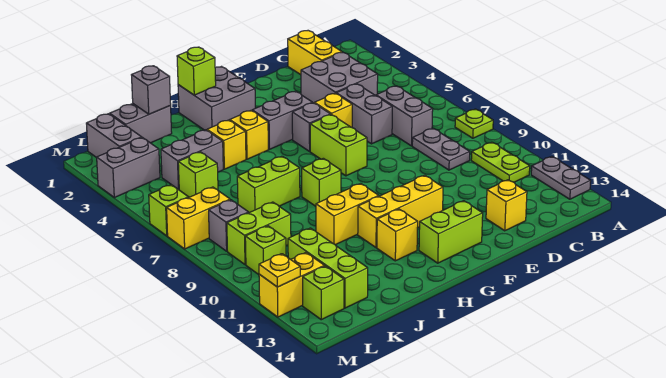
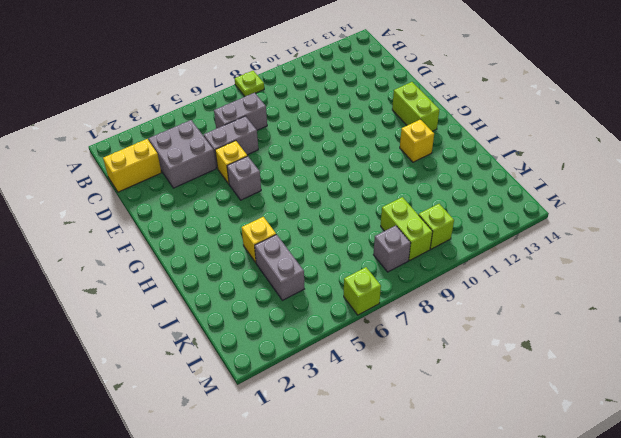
none -> grey 1x2 plate [531,157,591,199]
none -> lime 1x2 plate [471,142,530,182]
none -> grey 1x2 plate [412,128,470,170]
none -> yellow 1x1 brick [486,180,527,231]

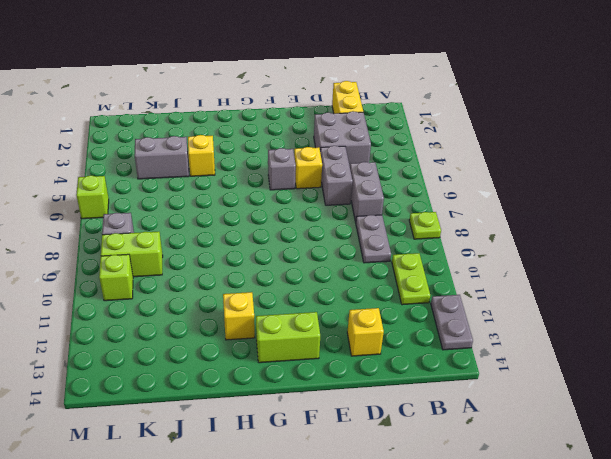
none -> grey 1x2 brick [252,91,313,149]
none -> lime 1x2 brick [310,115,367,176]
none -> yellow 1x3 brick [358,175,443,248]
none -> grey 2x2 brick [178,67,255,130]

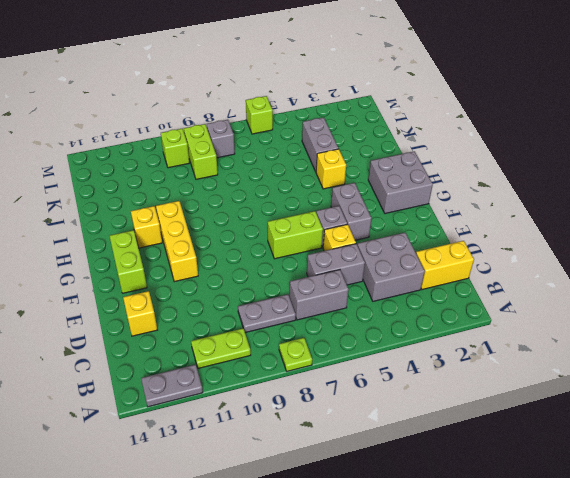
none -> yellow 1x1 brick [230,110,268,159]
none -> lime 1x1 brick [302,158,341,206]
none -> yellow 1x2 brick [316,183,379,245]
none -> lime 1x2 brick [237,156,300,213]

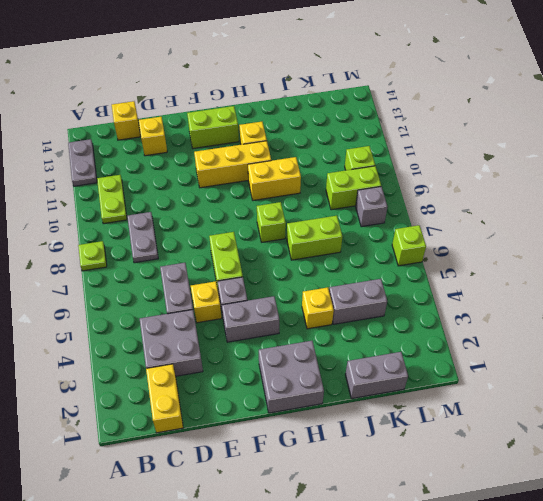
yellow 1x1 brick [112,101,140,140] -> yellow 1x1 brick moved to [230,110,268,159]
none -> grey 1x2 brick [376,86,433,146]
none -> lime 1x1 brick [178,152,218,197]
none -> lime 1x3 brick [288,228,368,308]
none -> grey 1x2 brick [86,114,142,158]

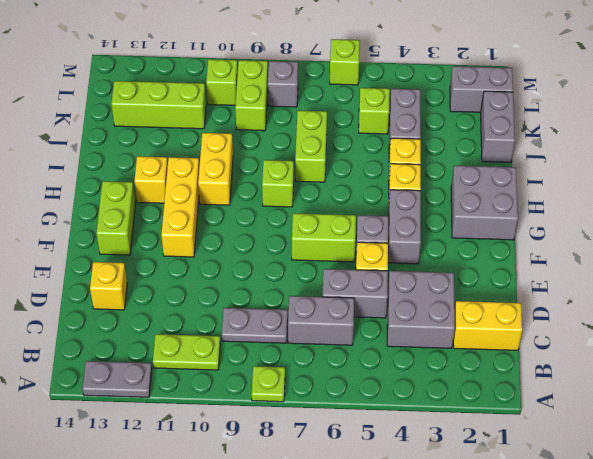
none -> grey 1x2 brick [97,138,160,198]
none -> yellow 1x2 brick [167,187,230,249]
none -> yellow 1x2 brick [259,253,324,317]
none -> lime 1x1 brick [303,266,344,320]

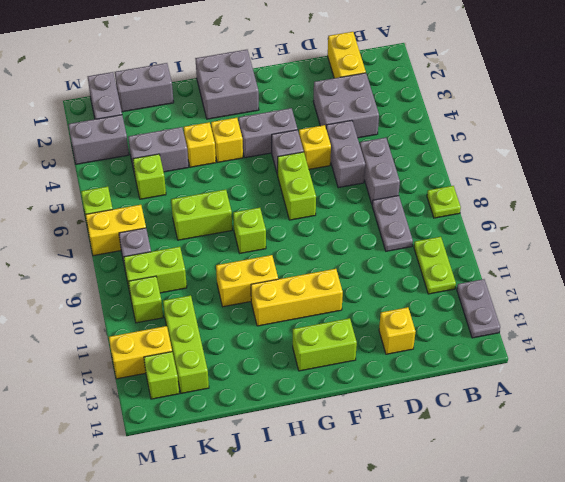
none -> yellow 1x1 brick [377,209,418,261]
none -> lime 1x1 brick [177,47,216,95]
none -> grey 1x1 brick [132,66,171,114]
none -> yellow 1x1 plate [259,254,300,287]

